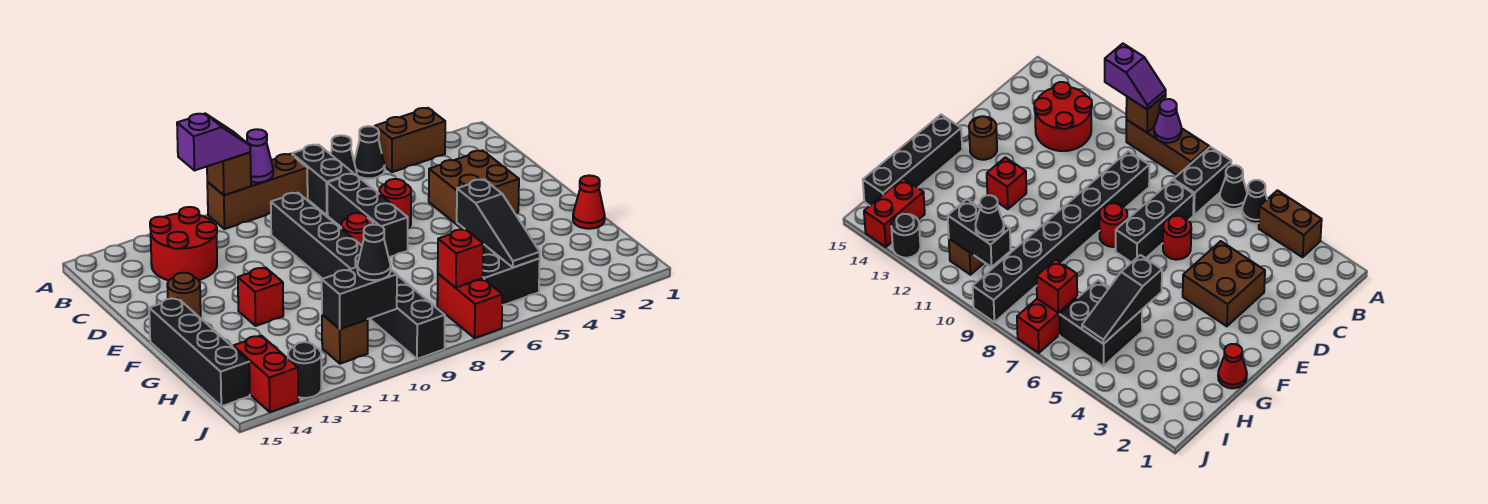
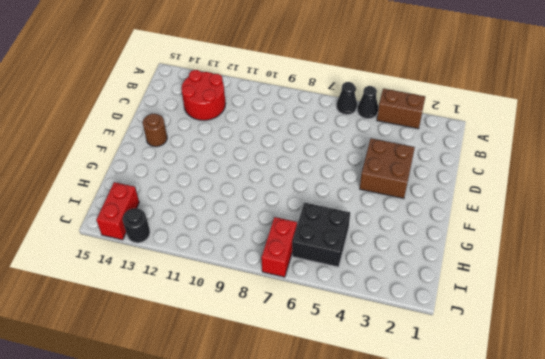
none -> black 1x2 brick [292,145,353,215]
none -> brown 1x3 brick [207,154,308,229]
none -> black 1x3 brick [327,174,408,257]

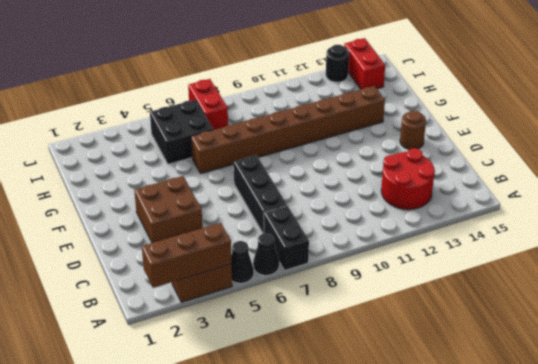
brown 1x3 brick [142,223,232,288] -> brown 1x3 brick moved to [207,154,308,229]
brown 1x8 brick [191,86,385,173] -> black 1x8 brick [271,193,445,359]
none -> red 1x1 round brick [379,179,411,228]
none -> red 1x1 round brick [341,213,373,245]
none -> red 1x1 brick [238,268,283,326]

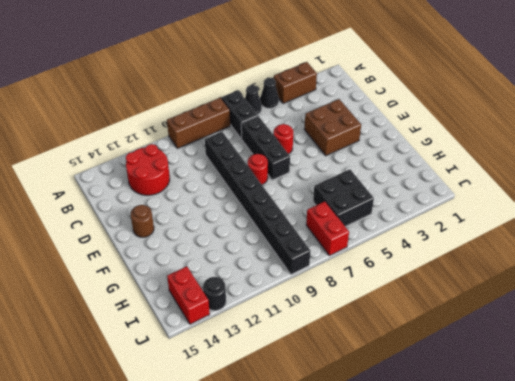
none -> red 1x1 brick [238,268,283,326]
none -> black 1x4 brick [149,298,250,406]
none -> red 1x1 cone [573,175,605,229]

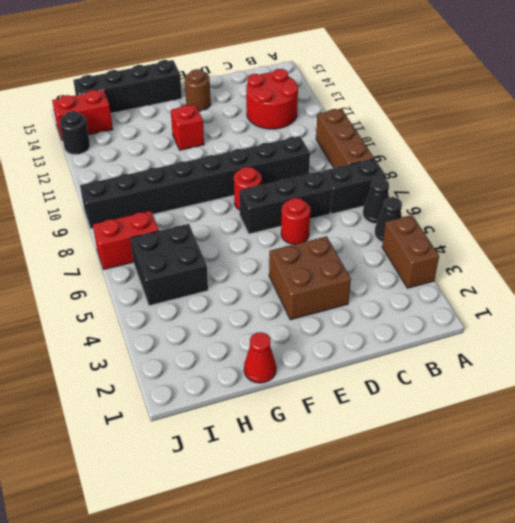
none -> brown 1x1 brick [322,314,368,364]
none -> purple 1x1 cone [247,129,273,183]
none -> brown 1x1 brick [207,152,251,195]

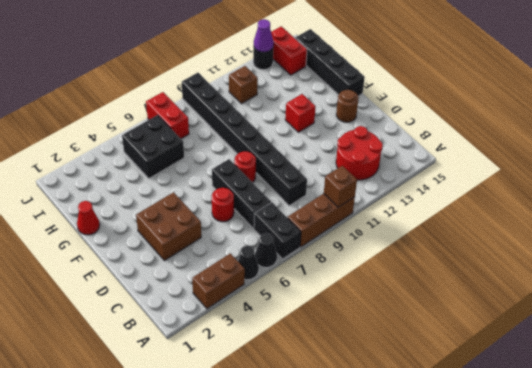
purple 1x1 cone [254,19,274,52] -> purple 1x1 cone moved to [247,129,273,183]
none -> black 1x3 slope [457,179,540,268]
none -> red 1x1 brick [438,229,484,288]
none -> black 1x2 brick [322,267,397,329]

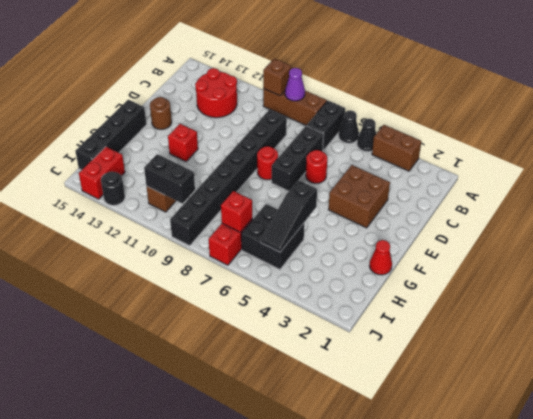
none -> purple 1x2 slope [177,114,250,171]
none -> black 1x1 cone [357,224,391,280]

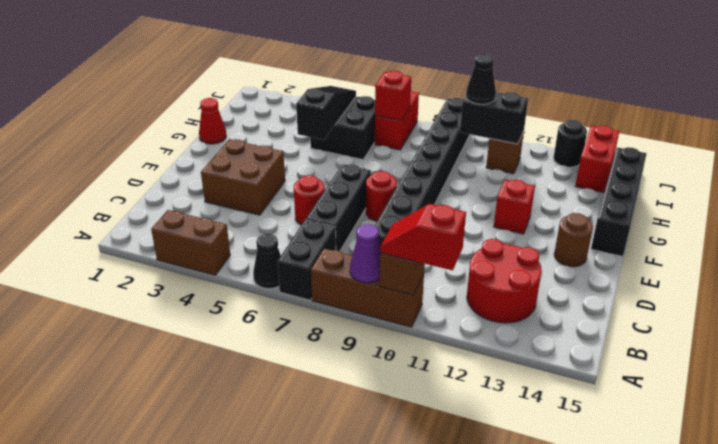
red 1x2 slope [380,204,466,270] -> purple 1x2 slope [177,114,250,171]
none -> black 1x1 cone [354,126,385,179]

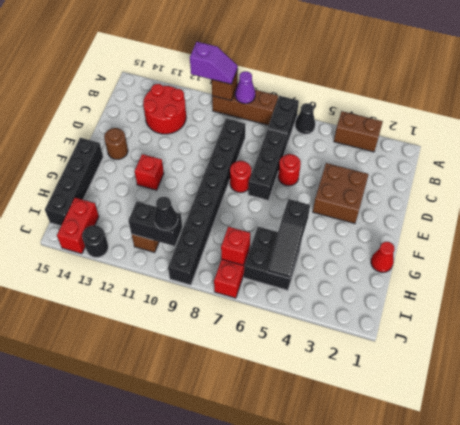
none -> black 1x1 cone [354,126,385,179]

